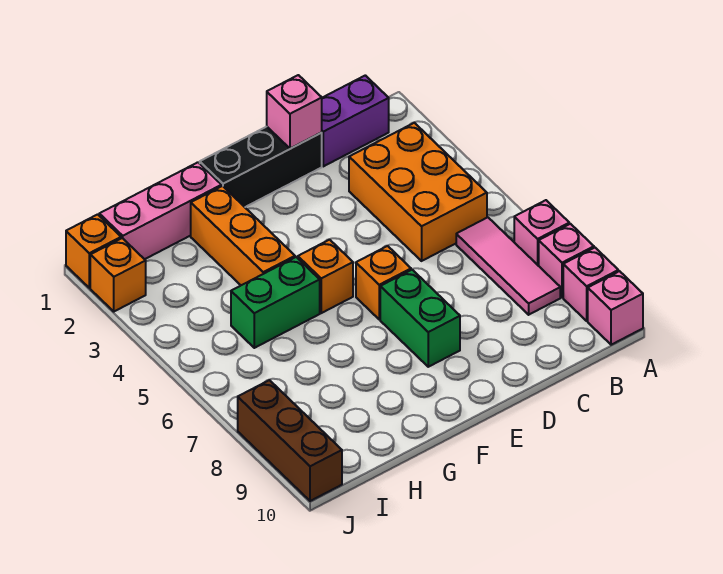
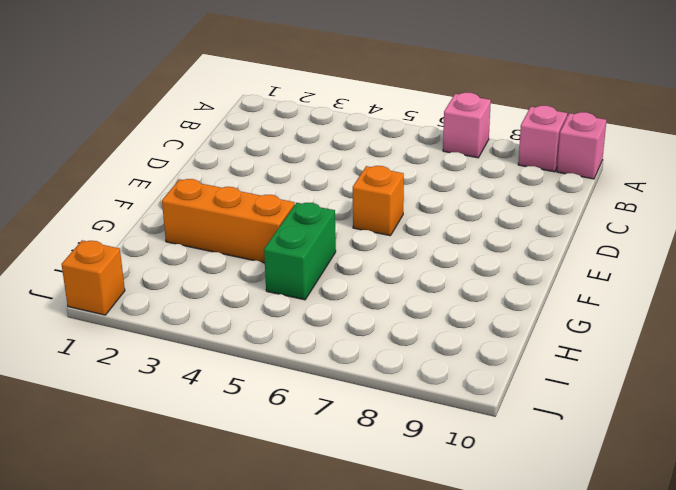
none -> pink 1x1 brick [539,224,594,297]
none -> purple 1x2 brick [321,75,389,166]
none -> orange 2x3 brick [349,123,487,261]

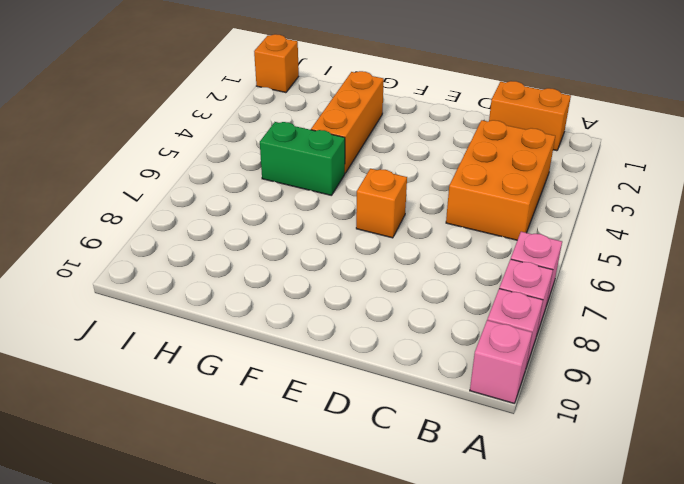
orange 1x2 brick [489,81,571,151] -> purple 1x2 brick [321,75,389,166]
none -> pink 1x3 tile [456,217,560,315]
none -> black 1x3 brick [200,127,322,207]
none -> green 1x2 brick [380,270,460,367]

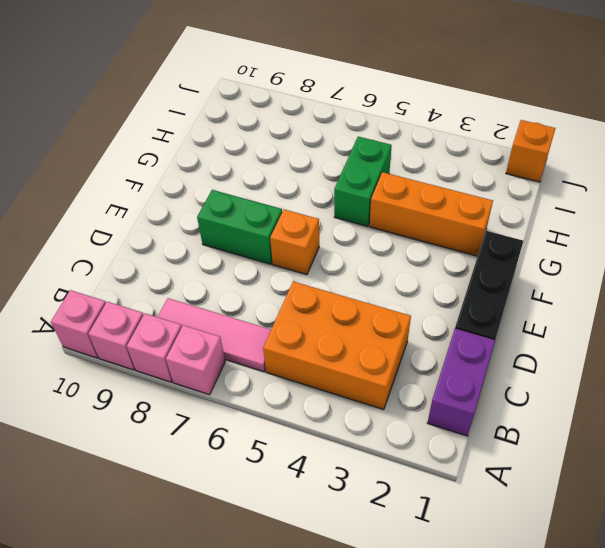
none -> orange 1x1 brick [298,240,353,313]
none -> pink 1x3 brick [99,162,221,259]
none -> orange 1x1 brick [90,238,146,311]

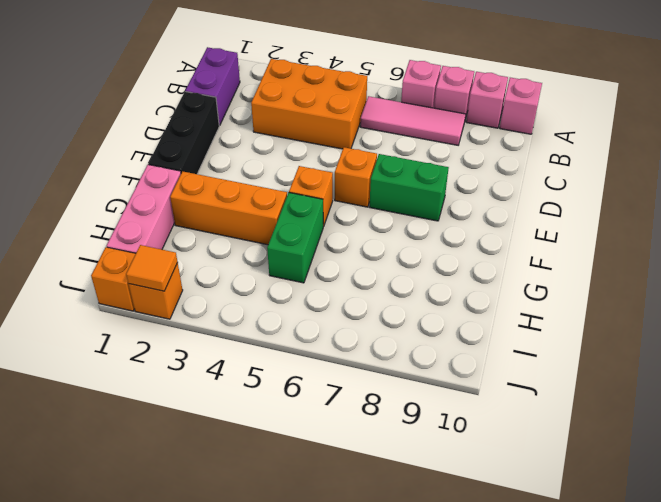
orange 1x1 tile [126,245,178,291] -> none
none -> brown 1x3 brick [238,380,342,501]
none -> pink 1x1 brick [267,75,322,149]

